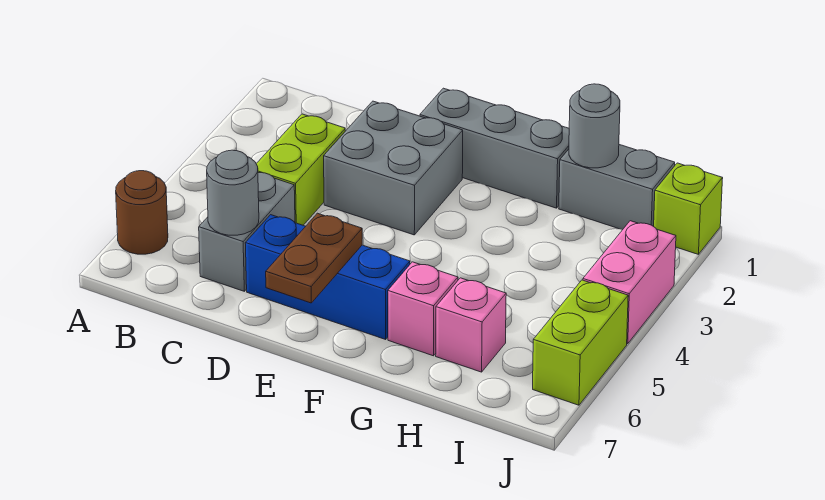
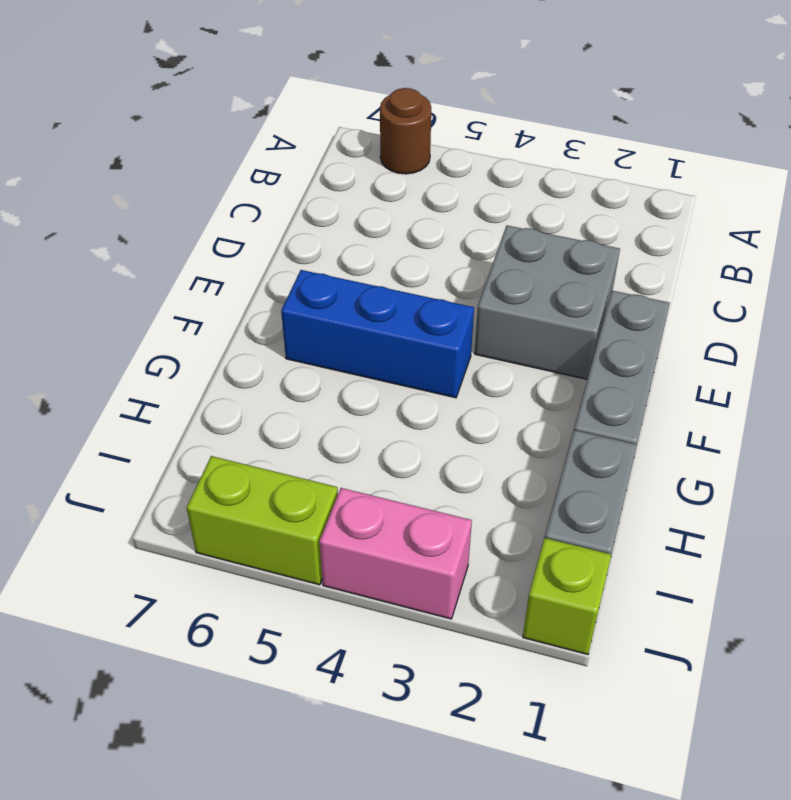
blue 1x3 brick [281,270,474,398] -> blue 1x3 brick turned to [245,215,410,339]
none -> lime 1x2 brick [256,114,345,225]
none -> grey 1x2 brick [199,173,295,291]
none -> pink 1x1 brick [388,262,458,356]

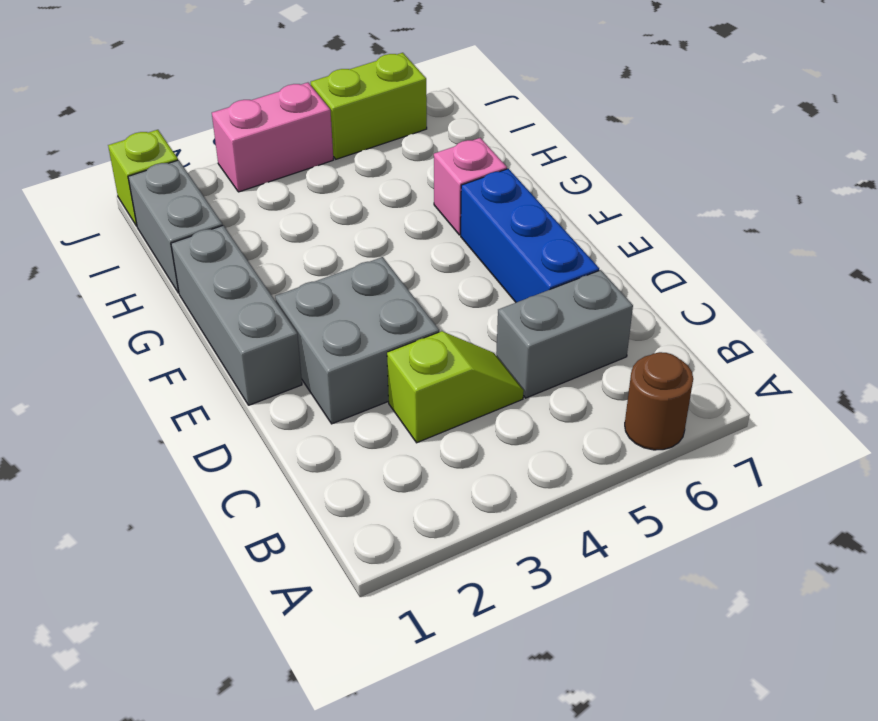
lime 1x2 slope [387,331,524,443] -> lime 1x2 brick [256,114,345,225]
none -> pink 1x1 brick [436,278,506,372]
none -> grey 1x1 round brick [207,150,259,235]
none -> brown 1x2 plate [266,213,362,303]

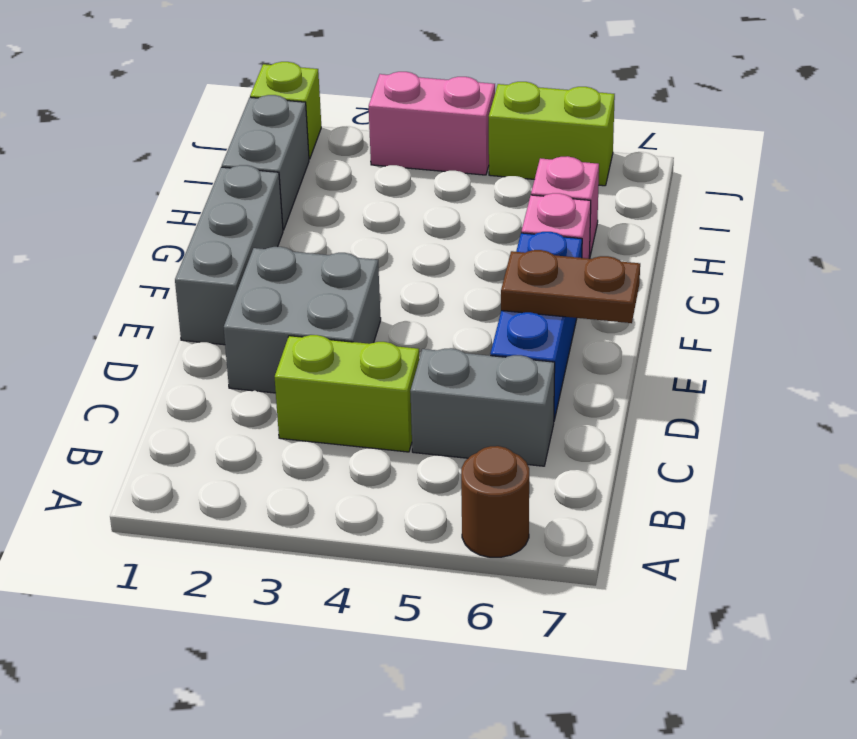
none -> grey 1x1 round brick [207,150,259,235]
none -> grey 1x1 round brick [569,84,620,168]

